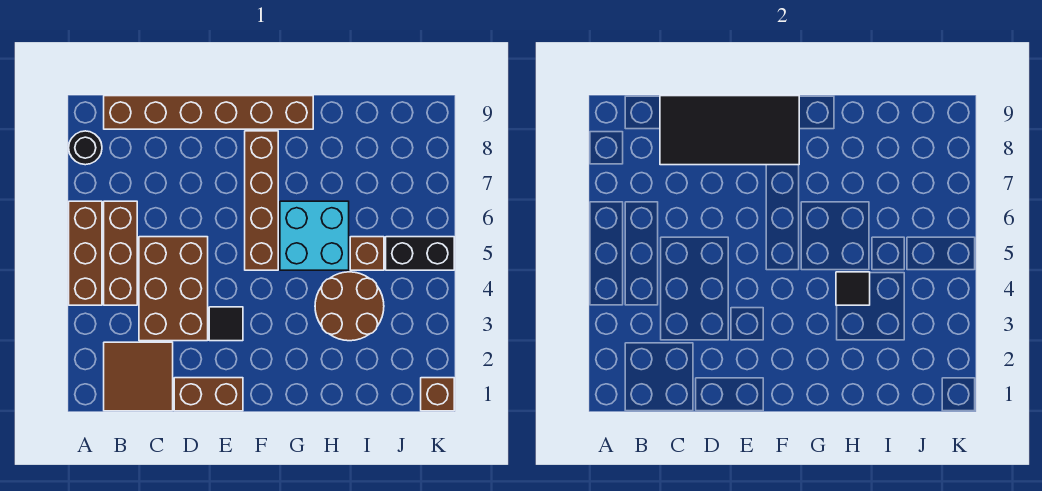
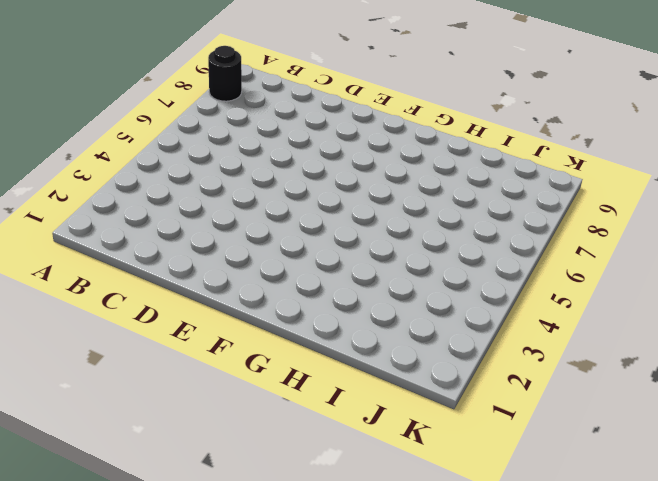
none -> brown 1x3 brick [69,201,102,305]
none -> brown 2x2 tile [104,342,173,411]
none -> brown 1x3 brick [104,201,137,305]

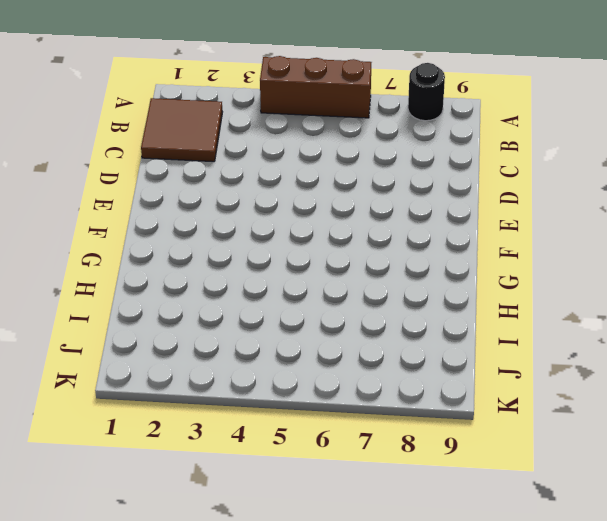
none -> brown 1x3 brick [104,201,137,305]
none -> brown 1x6 brick [104,96,313,129]
none -> brown 2x3 brick [139,237,208,341]

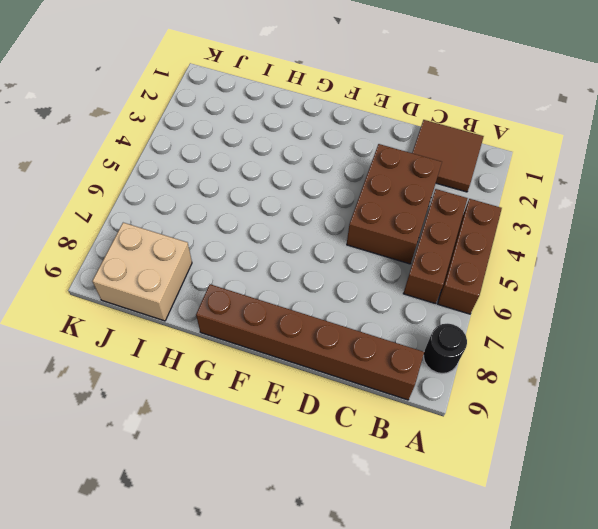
tan 2x2 brick [93,223,192,321] -> none
none -> brown 1x2 brick [174,378,243,411]
none -> black 1x1 tile [209,307,243,341]
none -> brown 1x4 brick [245,131,278,270]

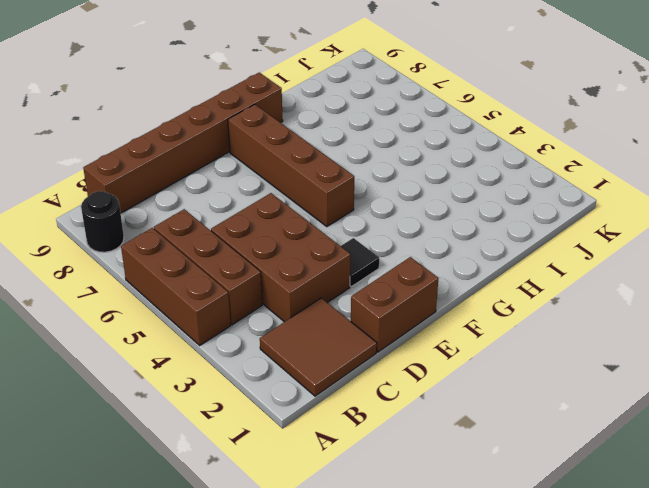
none -> cyan 2x2 brick [280,201,349,270]
none -> brown 2x2 round brick [315,272,384,341]
none -> brown 1x1 brick [350,237,384,270]

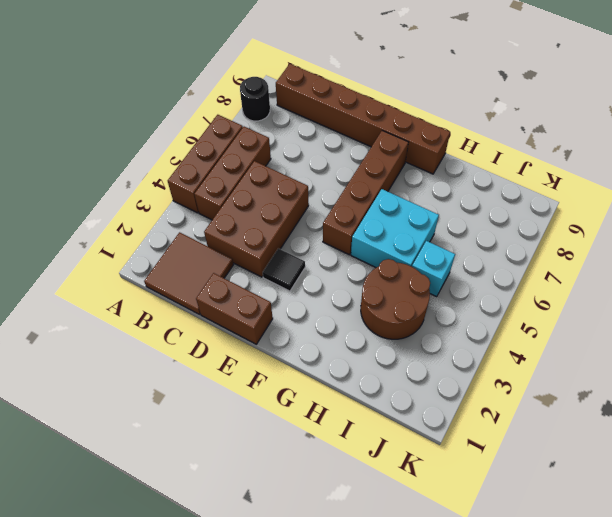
cyan 1x1 brick [412,241,455,297] -> brown 1x1 brick [350,237,384,270]
none -> black 1x2 brick [386,237,454,270]
none -> brown 1x1 brick [421,378,454,411]
none -> black 2x4 tile [660,96,799,165]

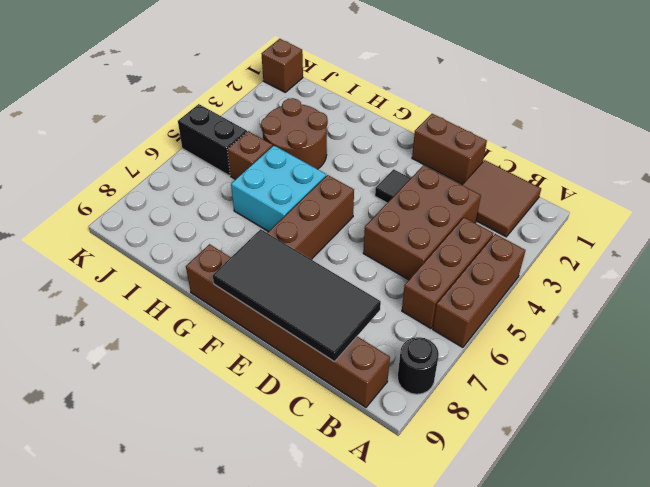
none -> black 1x1 tile [836,272,870,305]

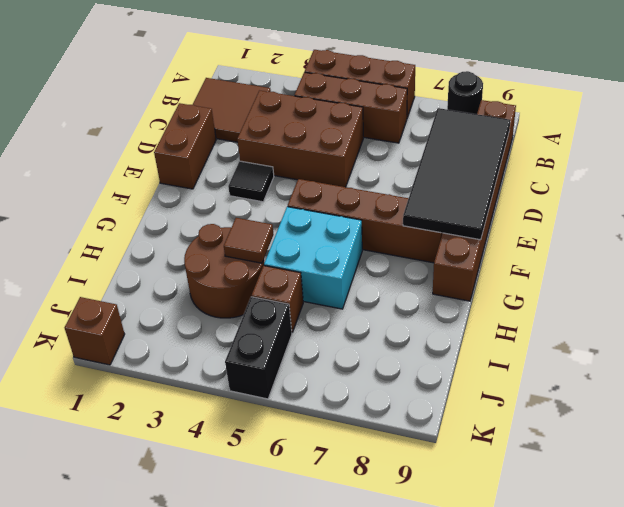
brown 1x1 tile [224,218,274,263] -> black 1x1 tile [836,272,870,305]

